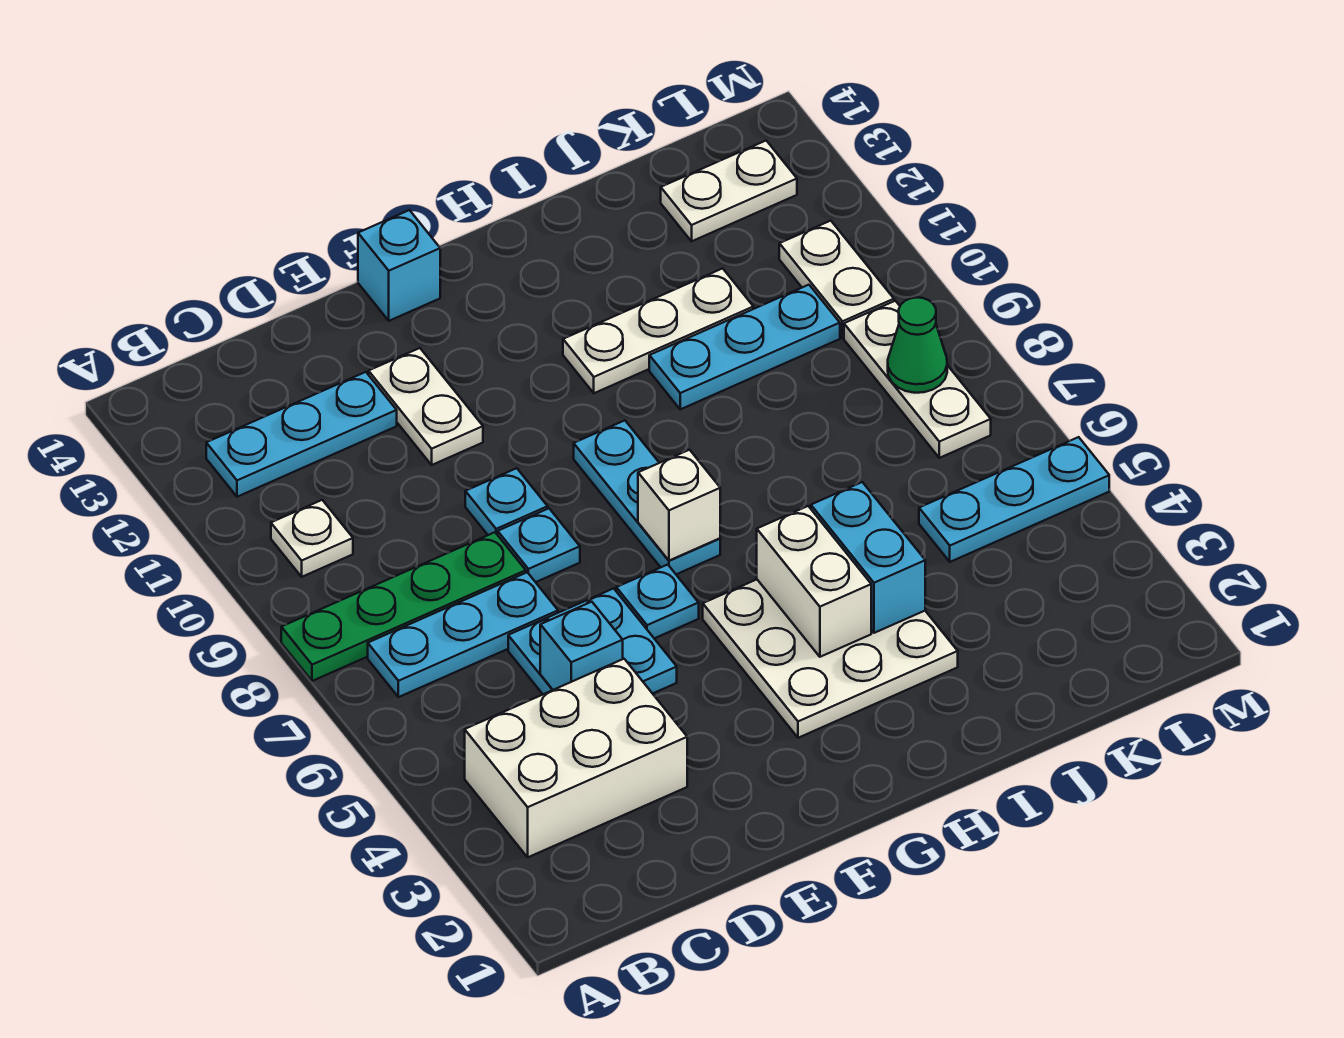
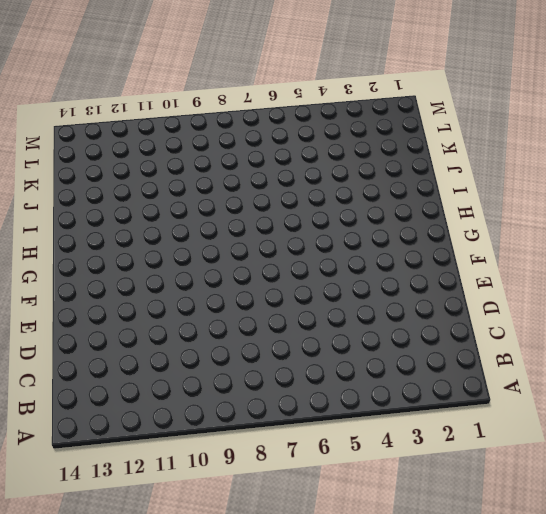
none -> green 1x4 plate [281,532,526,681]
none -> white 2x3 brick [465,659,687,857]
none -> cyan 1x3 plate [368,572,558,697]

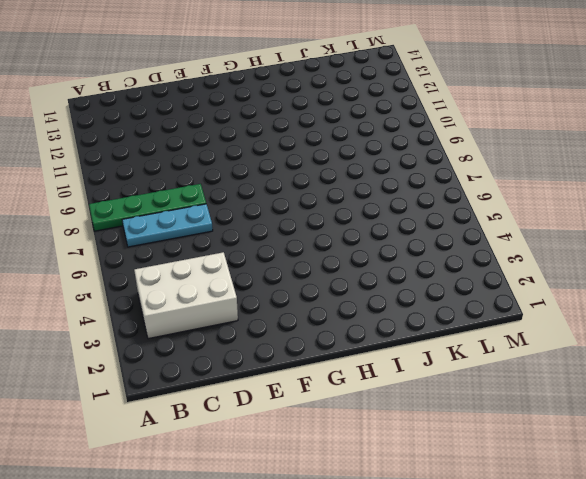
none -> white 1x1 plate [271,500,353,577]
none -> cyan 1x3 plate [206,372,397,497]
none -> cyan 2x2 plate [508,588,677,694]

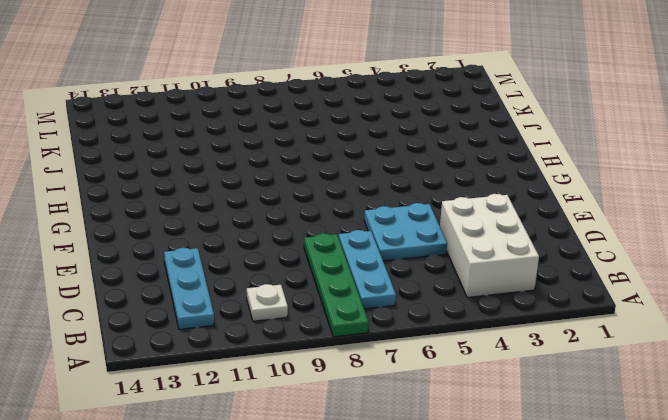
none -> cyan 1x1 plate [498,508,580,582]
none -> cyan 1x1 plate [465,468,548,535]
none -> white 1x2 plate [369,348,483,465]

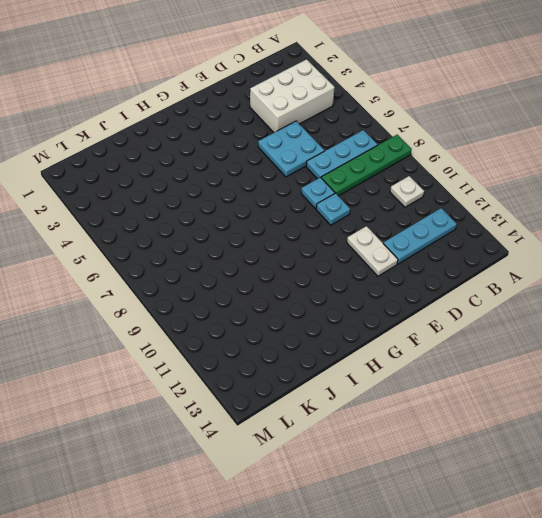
none -> cyan 1x1 plate [616,565,699,638]
none -> cyan 1x1 brick [358,210,440,321]
none -> white 3x3 plate [703,580,958,738]

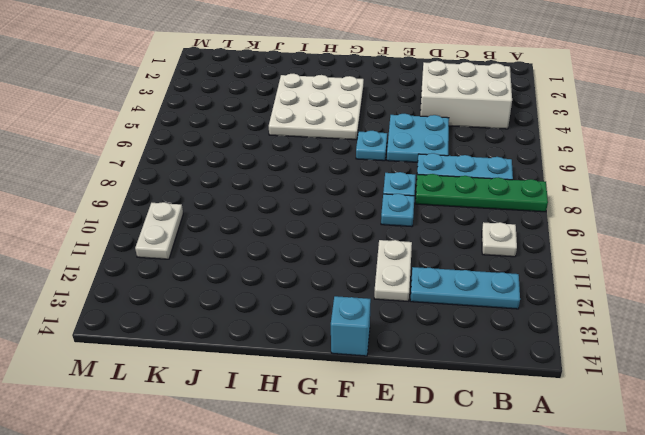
none -> cyan 1x3 plate [574,420,720,574]
none -> white 1x3 plate [563,268,753,393]
none -> cyan 1x3 plate [649,285,840,409]

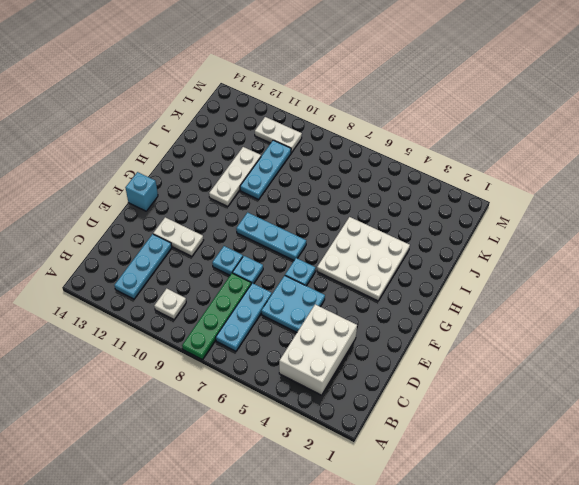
none -> cyan 1x3 plate [919,437,1109,562]
none -> white 1x2 plate [661,141,797,241]
none -> white 1x3 plate [844,301,991,458]

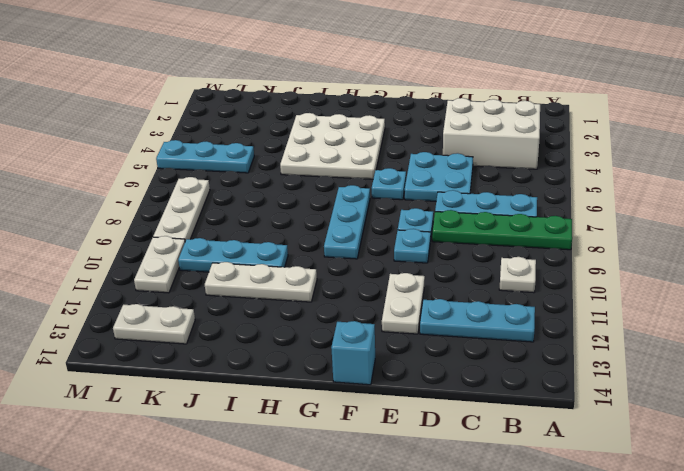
none -> cyan 1x1 brick [540,602,623,690]
none -> white 1x1 brick [638,450,720,561]
none -> white 1x2 brick [757,506,871,657]

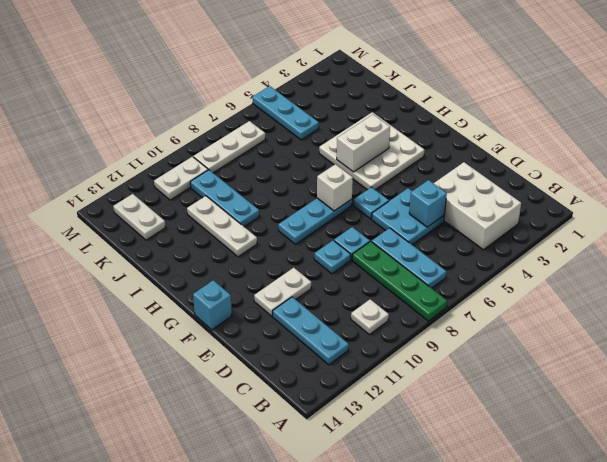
none -> cyan 1x2 brick [811,482,925,633]
none -> green 1x1 cone [888,297,947,393]

